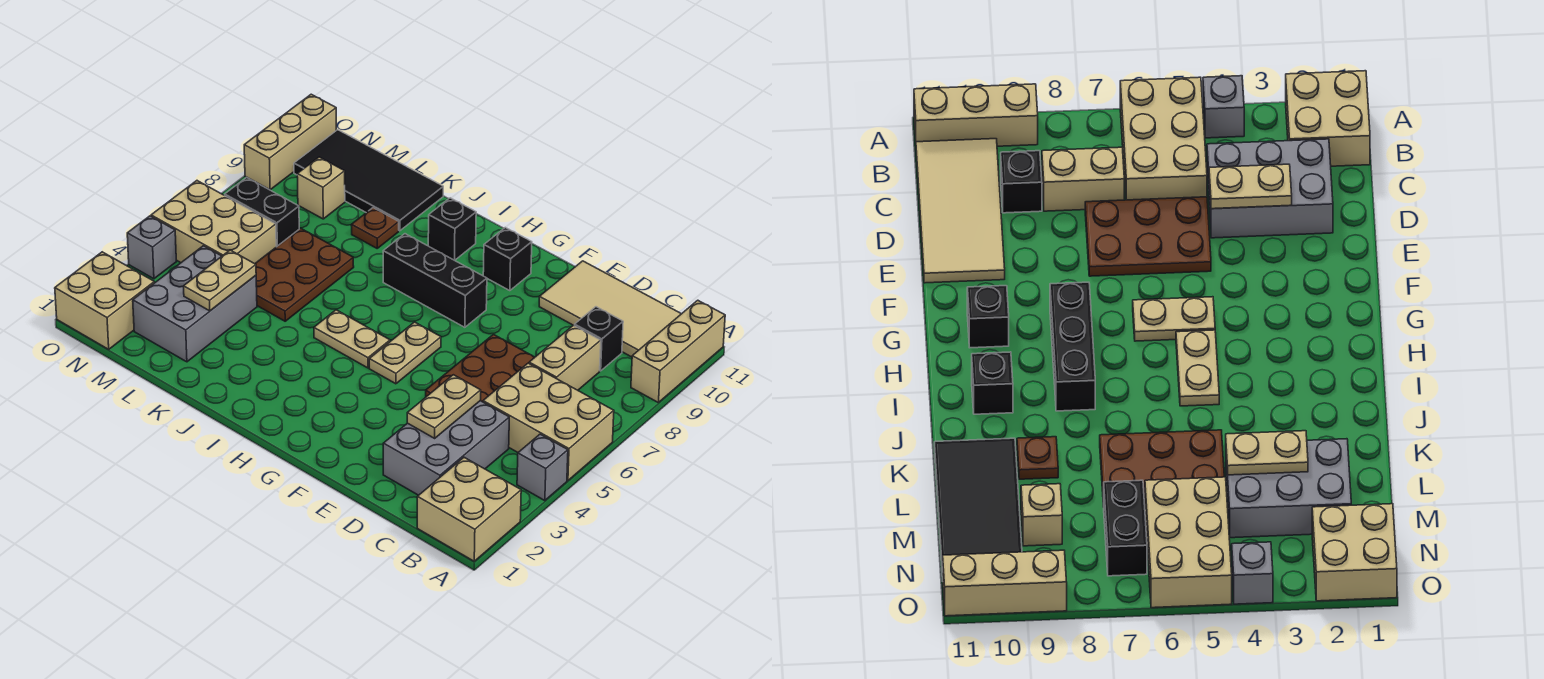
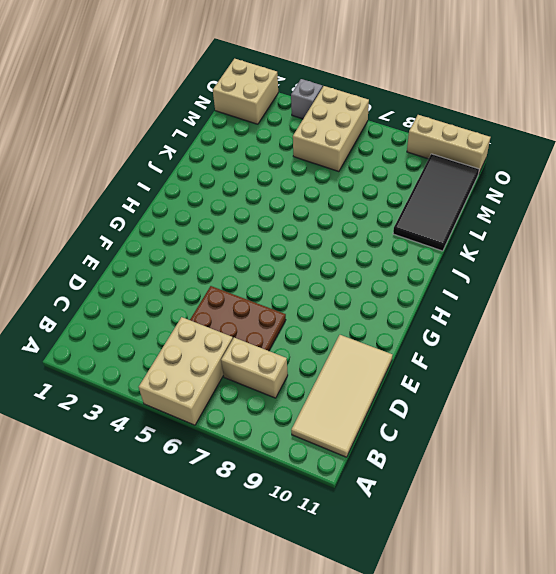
none -> tan 2x2 brick [417,457,521,561]
none -> grey 1x1 brick [517,434,568,501]
none -> tan 1x3 brick [631,300,725,402]

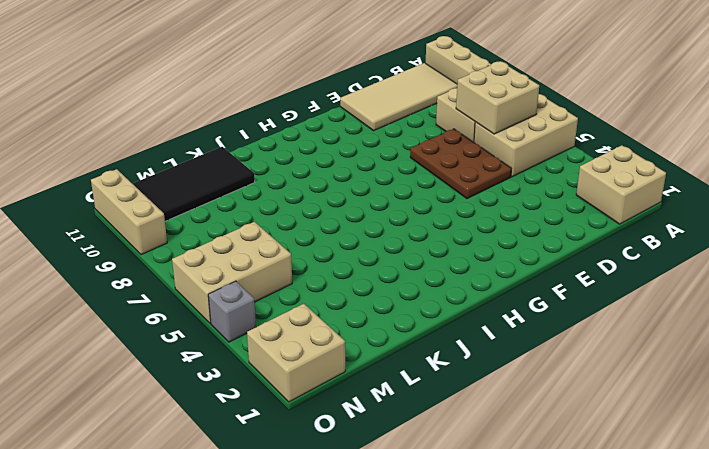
tan 2x2 brick [456,61,539,134] -> none
none -> grey 1x1 brick [517,434,568,501]
none -> grey 2x3 brick [383,401,509,495]
none -> black 1x1 brick [575,307,623,371]

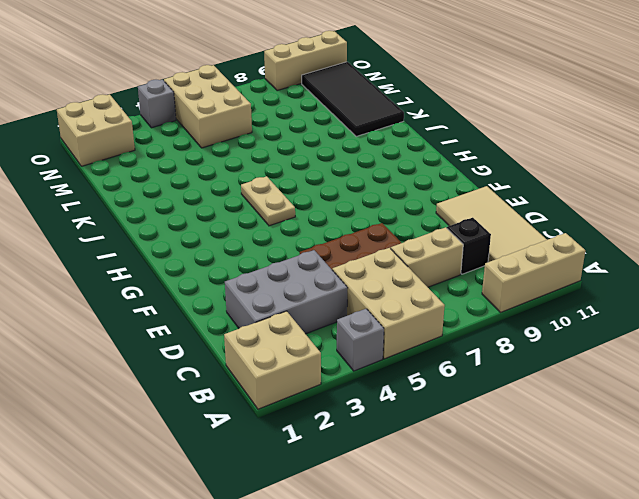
none -> tan 1x2 plate [369,322,441,384]
none -> black 1x3 brick [383,234,487,327]
none -> black 1x1 brick [483,228,532,291]

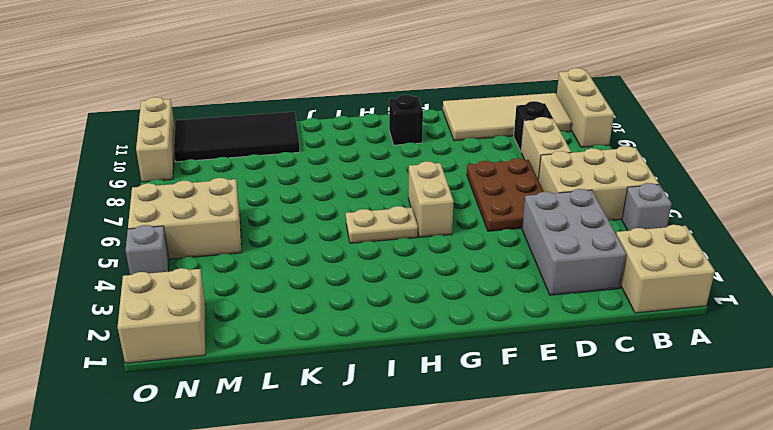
tan 1x2 brick [408,161,454,237] -> tan 1x2 plate [369,322,441,384]
none -> black 1x3 brick [383,234,487,327]
none -> black 1x1 brick [428,198,476,260]
none -> brown 2x3 plate [255,228,354,321]

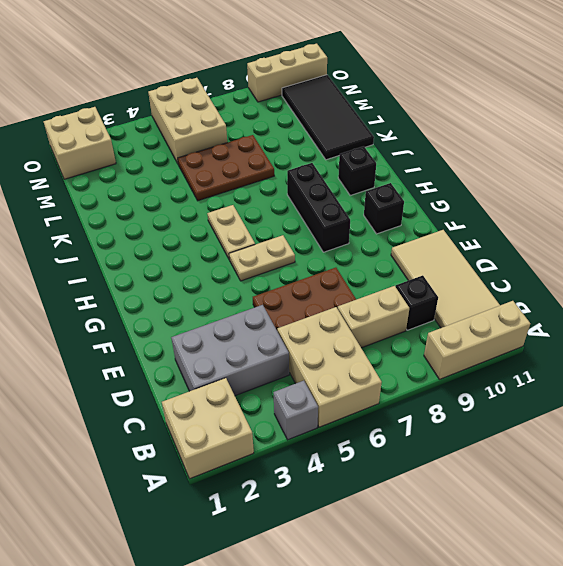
none -> brown 1x1 plate [351,208,399,248]
none -> grey 2x3 brick [133,246,257,362]
none -> black 1x2 brick [225,177,299,247]

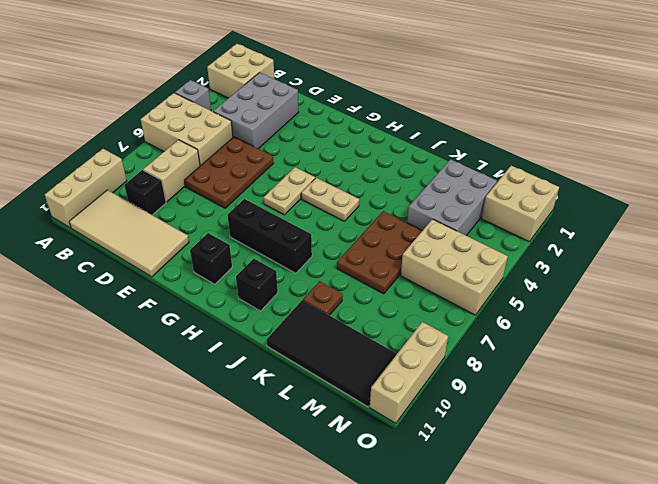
none -> black 1x2 brick [225,177,299,247]
none -> tan 1x1 brick [297,157,345,219]
none -> grey 1x1 brick [127,216,176,279]

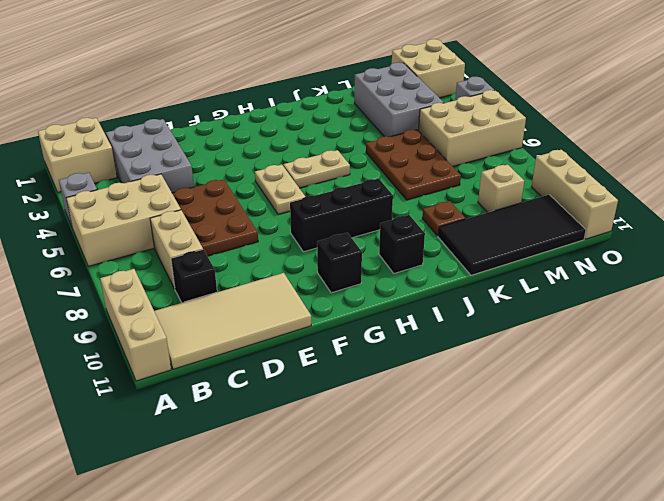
none -> black 1x2 brick [225,177,299,247]
none -> tan 1x2 plate [407,375,481,438]
none -> tan 1x2 plate [184,250,256,311]

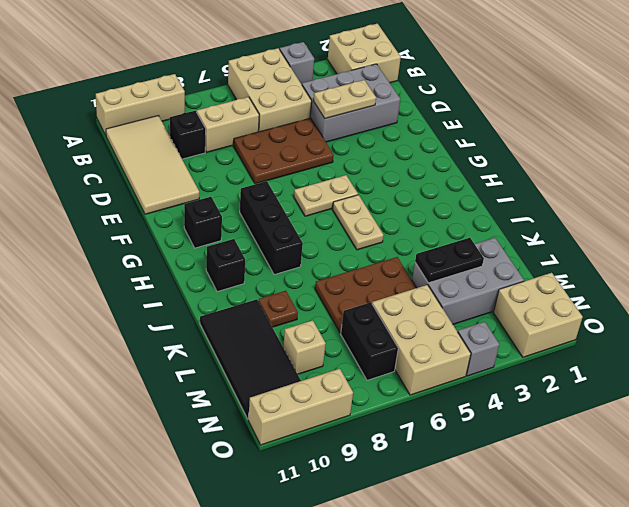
black 1x2 plate [415,238,484,283] -> tan 1x2 plate [184,250,256,311]

